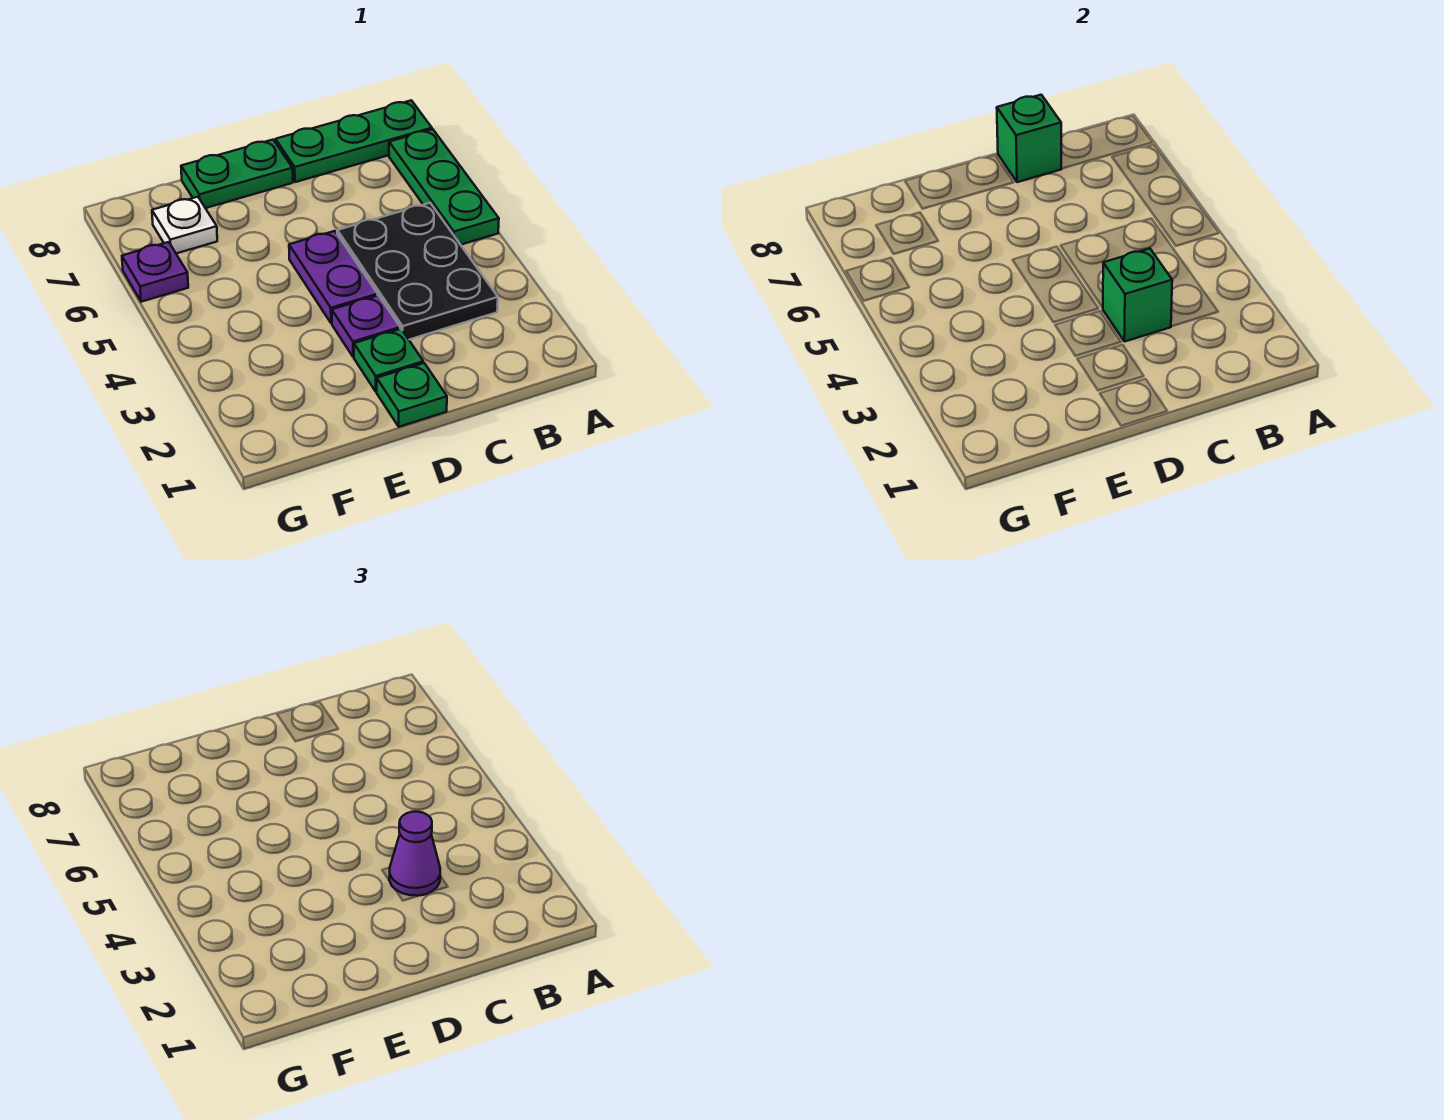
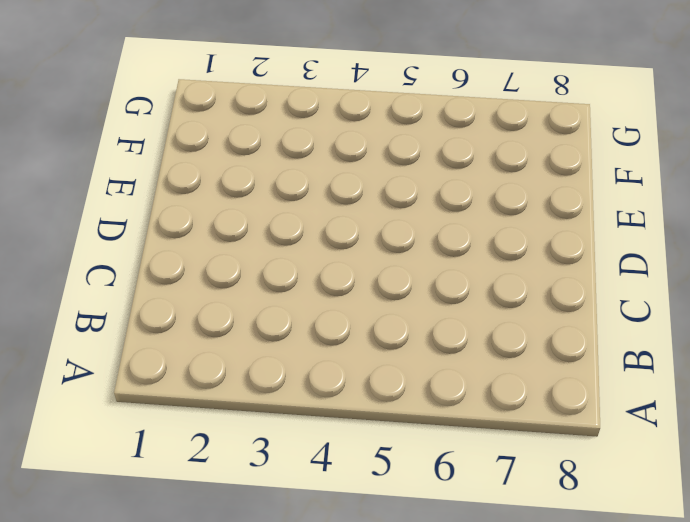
none -> green 1x3 plate [389,129,499,245]
none -> green 1x3 plate [276,100,432,182]
none -> black 2x3 plate [337,203,498,340]

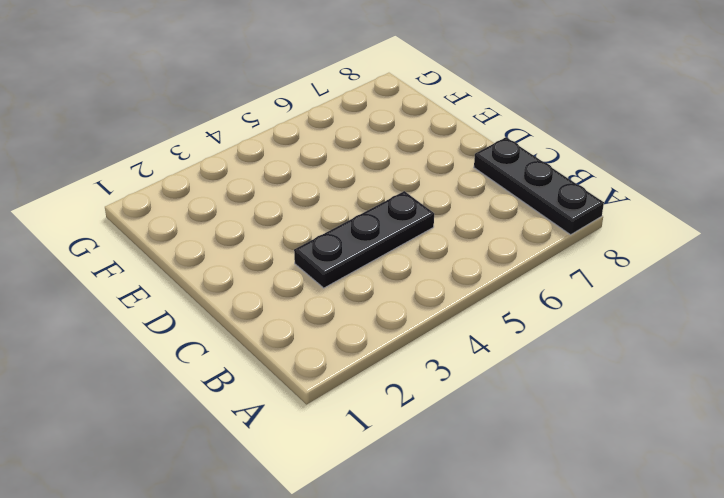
black 1x3 plate [474,137,604,235] -> green 1x3 plate [276,100,432,182]
black 1x3 plate [294,191,434,288] -> black 2x3 plate [337,203,498,340]
none -> green 1x3 plate [389,129,499,245]
none -> green 1x1 plate [377,363,447,427]
none -> green 1x1 plate [354,329,423,391]

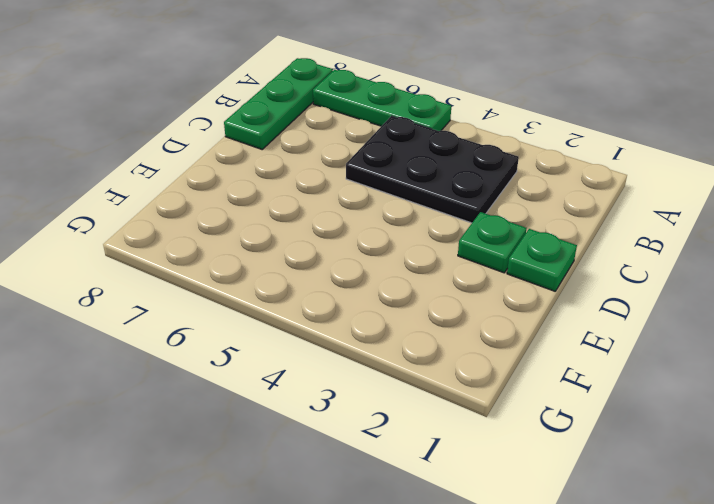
none -> purple 1x1 plate [332,295,400,357]
none -> purple 1x2 plate [289,231,378,323]
none -> green 1x2 plate [181,140,293,208]

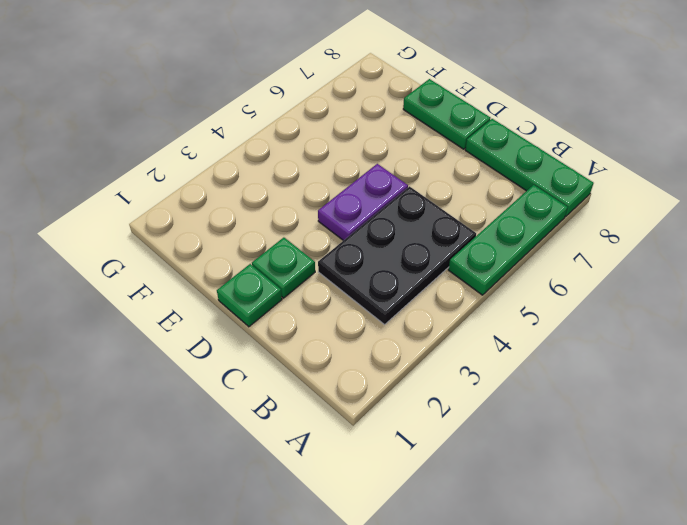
none -> purple 1x1 plate [332,295,400,357]
none -> white 1x1 plate [152,197,217,253]
none -> purple 1x1 plate [122,242,188,302]

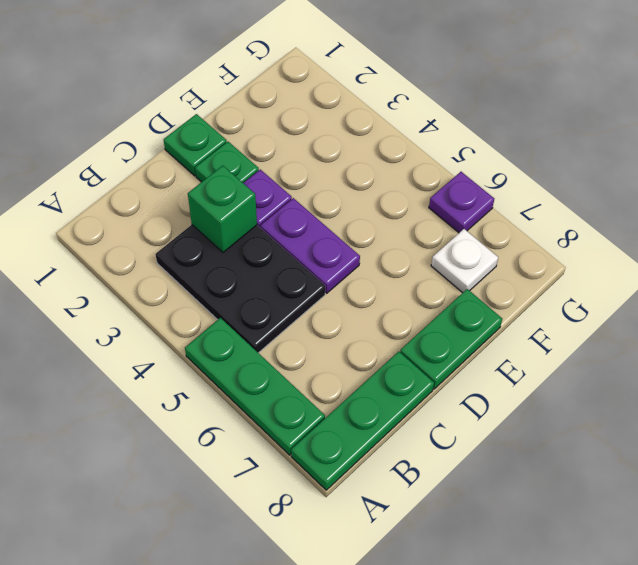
none -> green 1x1 brick [997,95,1061,182]
none -> purple 1x1 cone [389,812,440,896]

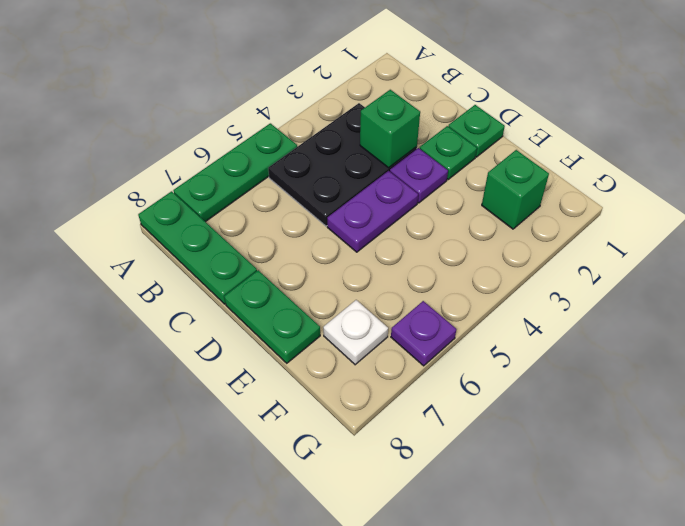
green 1x1 brick [482,150,549,229] -> green 1x1 brick moved to [997,95,1061,182]
none -> purple 1x1 cone [389,812,440,896]

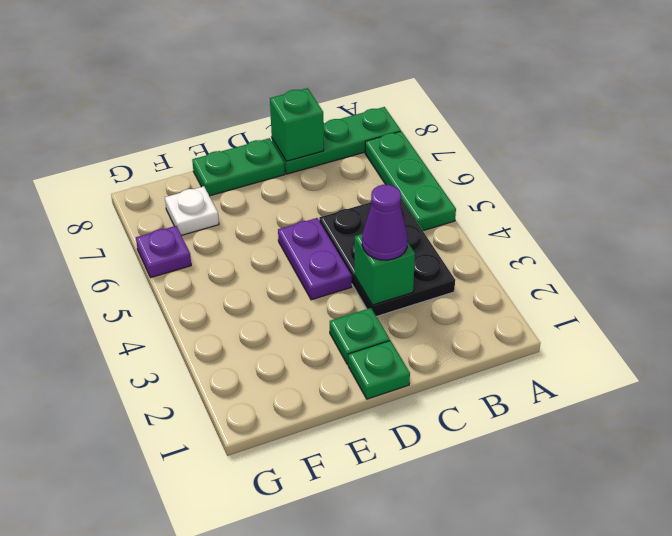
none -> purple 1x1 plate [332,295,400,357]

